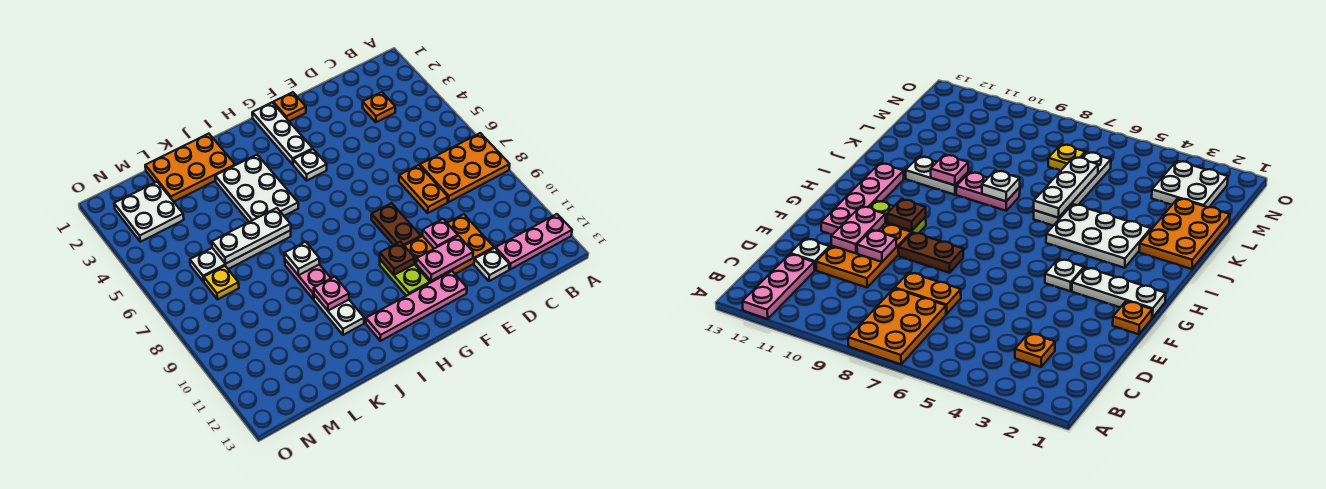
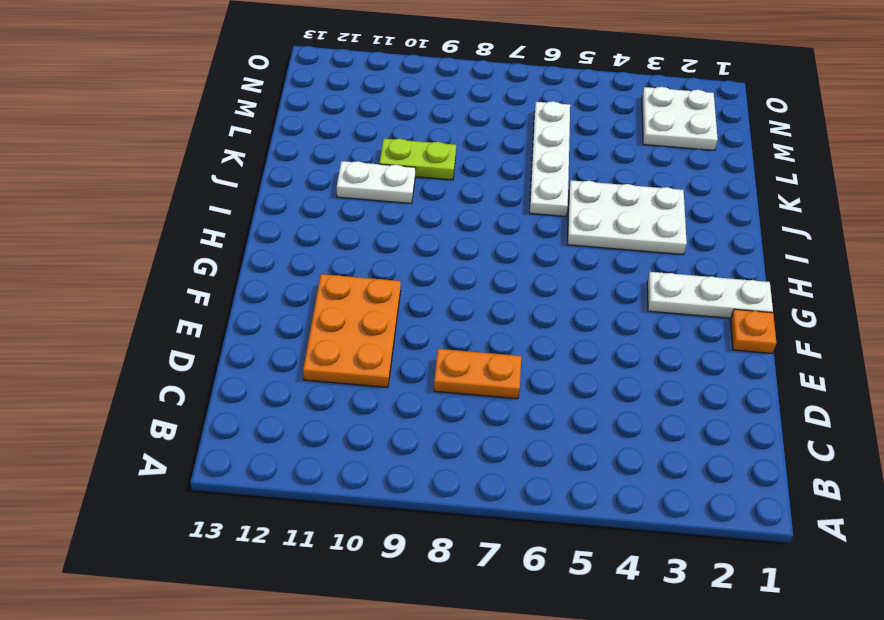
lime 1x2 plate [379,139,456,180] -> lime 1x2 plate moved to [380,260,430,296]
none -> orange 2x3 plate [420,133,510,202]
none -> pink 1x3 plate [496,214,572,270]
none -> orange 1x1 plate [362,92,395,122]

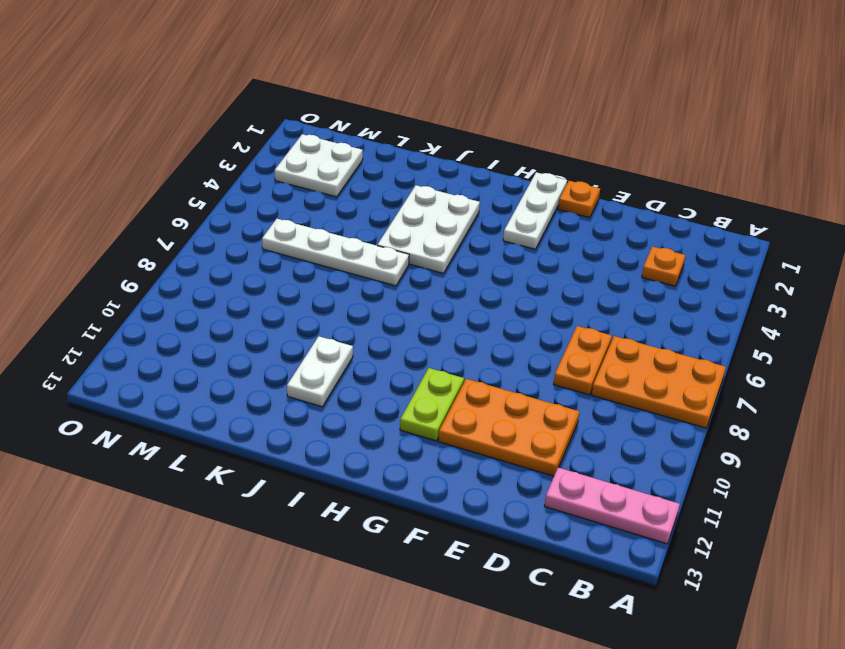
none -> white 1x1 plate [474,248,510,281]
none -> brown 1x2 plate [371,203,421,246]
none -> pink 1x4 plate [366,271,467,341]

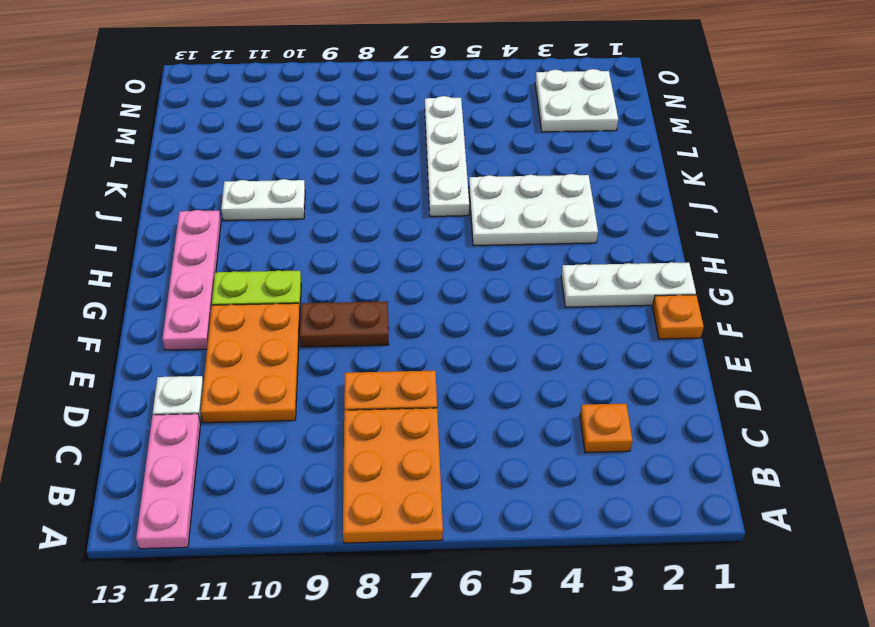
none -> white 1x1 plate [293,149,327,180]
none -> orange 2x3 plate [145,134,235,202]
none -> pink 1x2 plate [285,260,331,299]

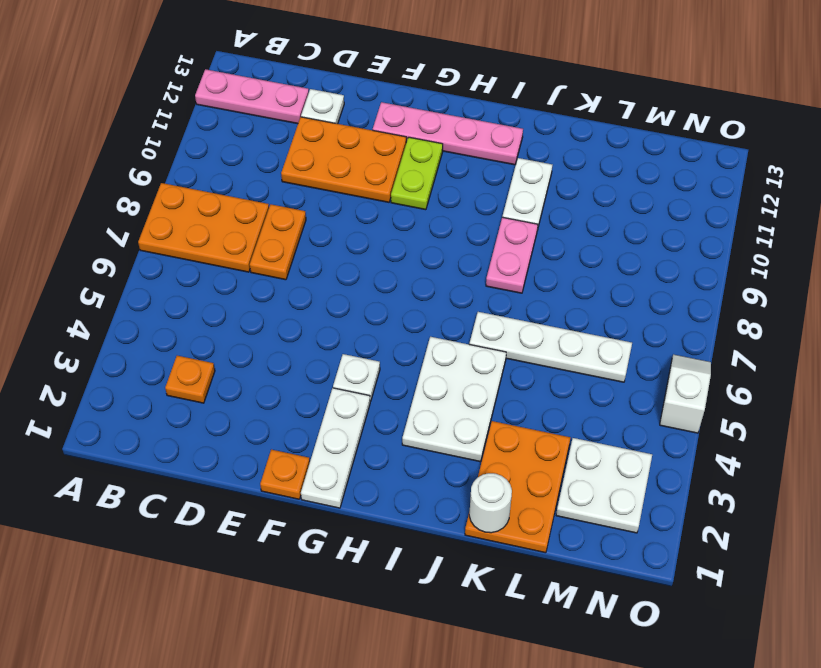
orange 2x3 plate [465,421,570,553] -> orange 2x3 plate turned to [145,134,235,202]
white 1x1 round brick [469,473,512,533] -> none
white 1x2 slope [660,354,711,433] -> none
none -> brown 1x2 plate [371,203,421,246]
none -> yellow 1x1 plate [204,266,239,299]
none -> pink 1x1 plate [423,219,458,249]

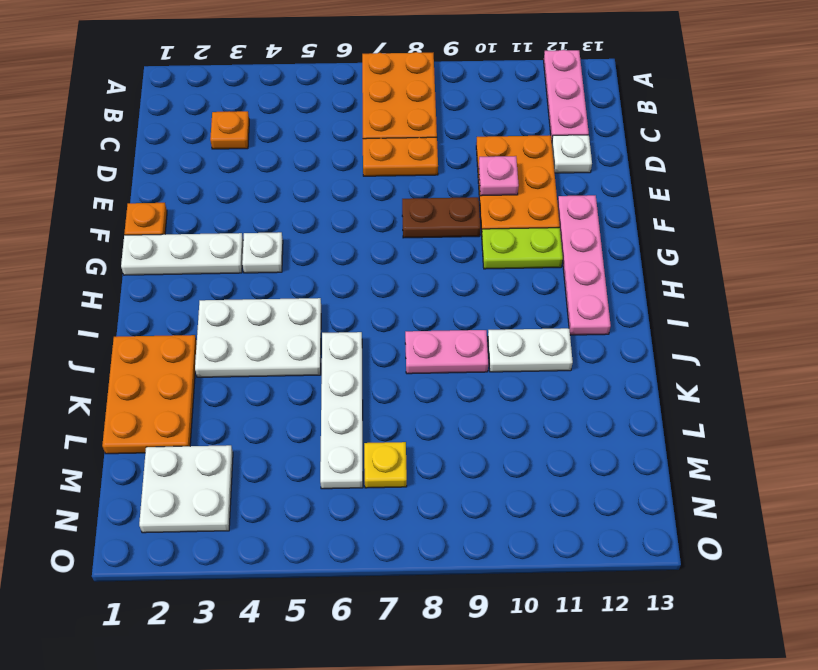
none -> pink 1x2 plate [416,236,473,281]
none -> brown 1x1 plate [380,242,415,275]
none -> white 1x3 plate [212,208,291,264]

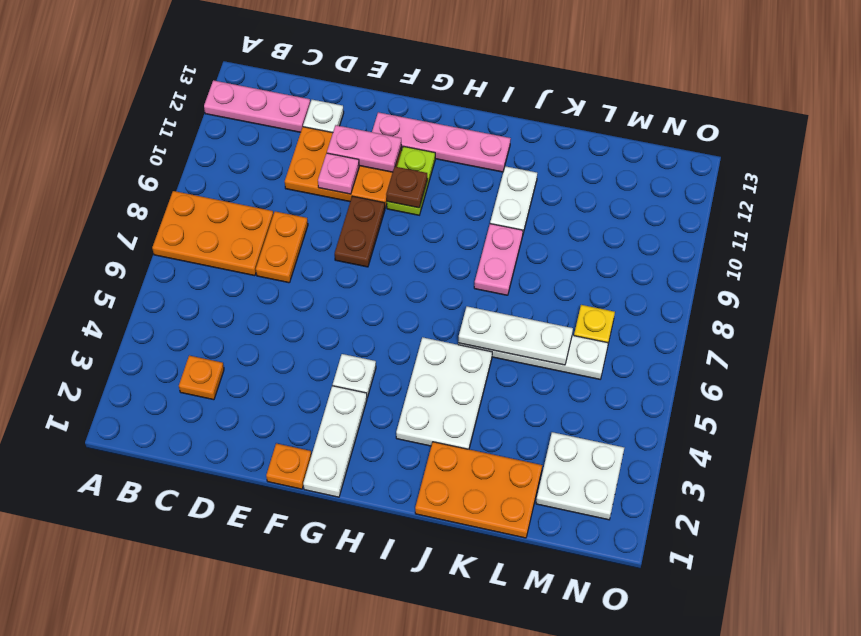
none -> white 1x1 plate [285,242,320,275]
none -> pink 1x1 plate [314,277,349,311]

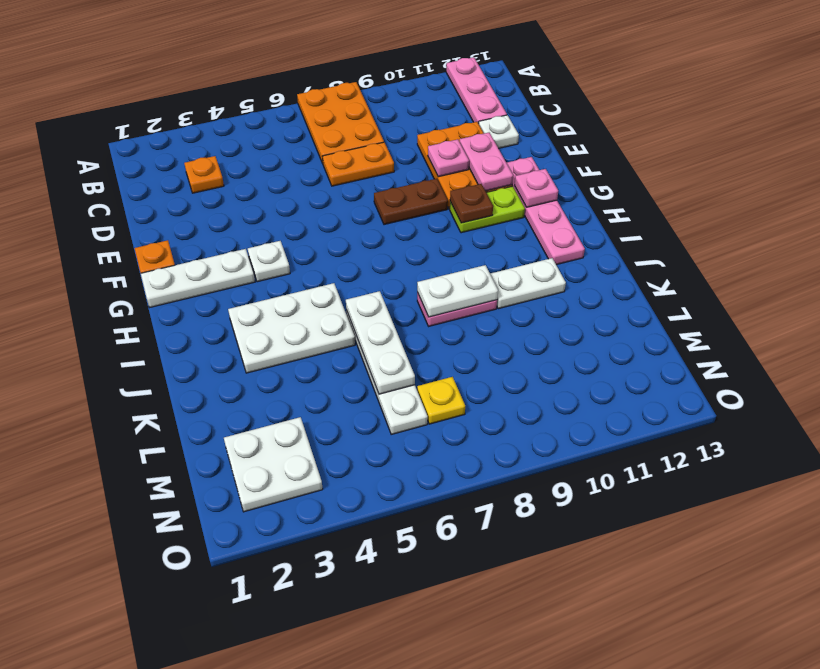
pink 1x1 plate [514,169,558,207] -> pink 1x1 plate moved to [314,277,349,311]
white 1x2 plate [417,265,498,317] -> white 1x1 plate [285,242,320,275]
none -> orange 2x3 plate [145,134,235,202]

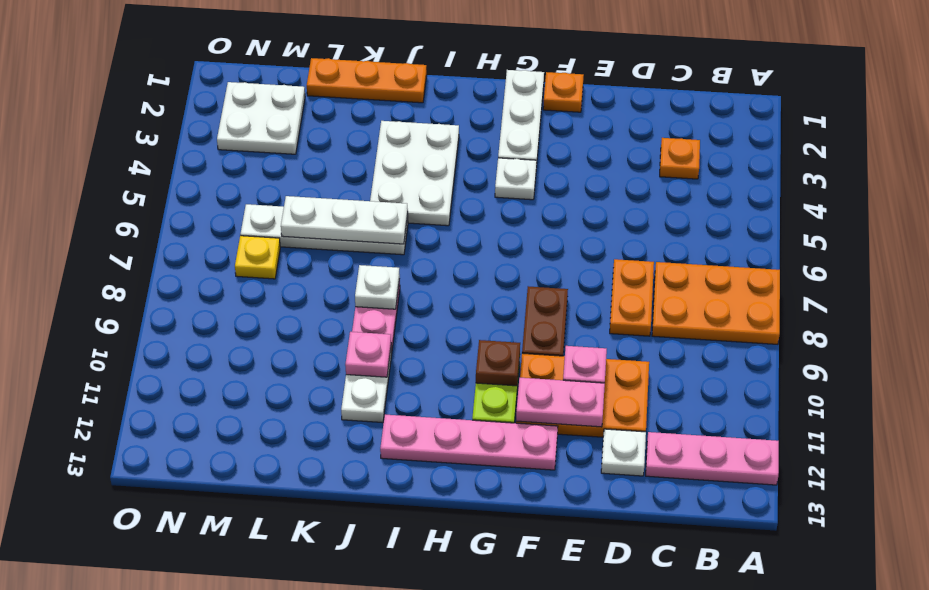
orange 1x3 plate [307,58,427,103] -> orange 2x3 plate [145,134,235,202]

